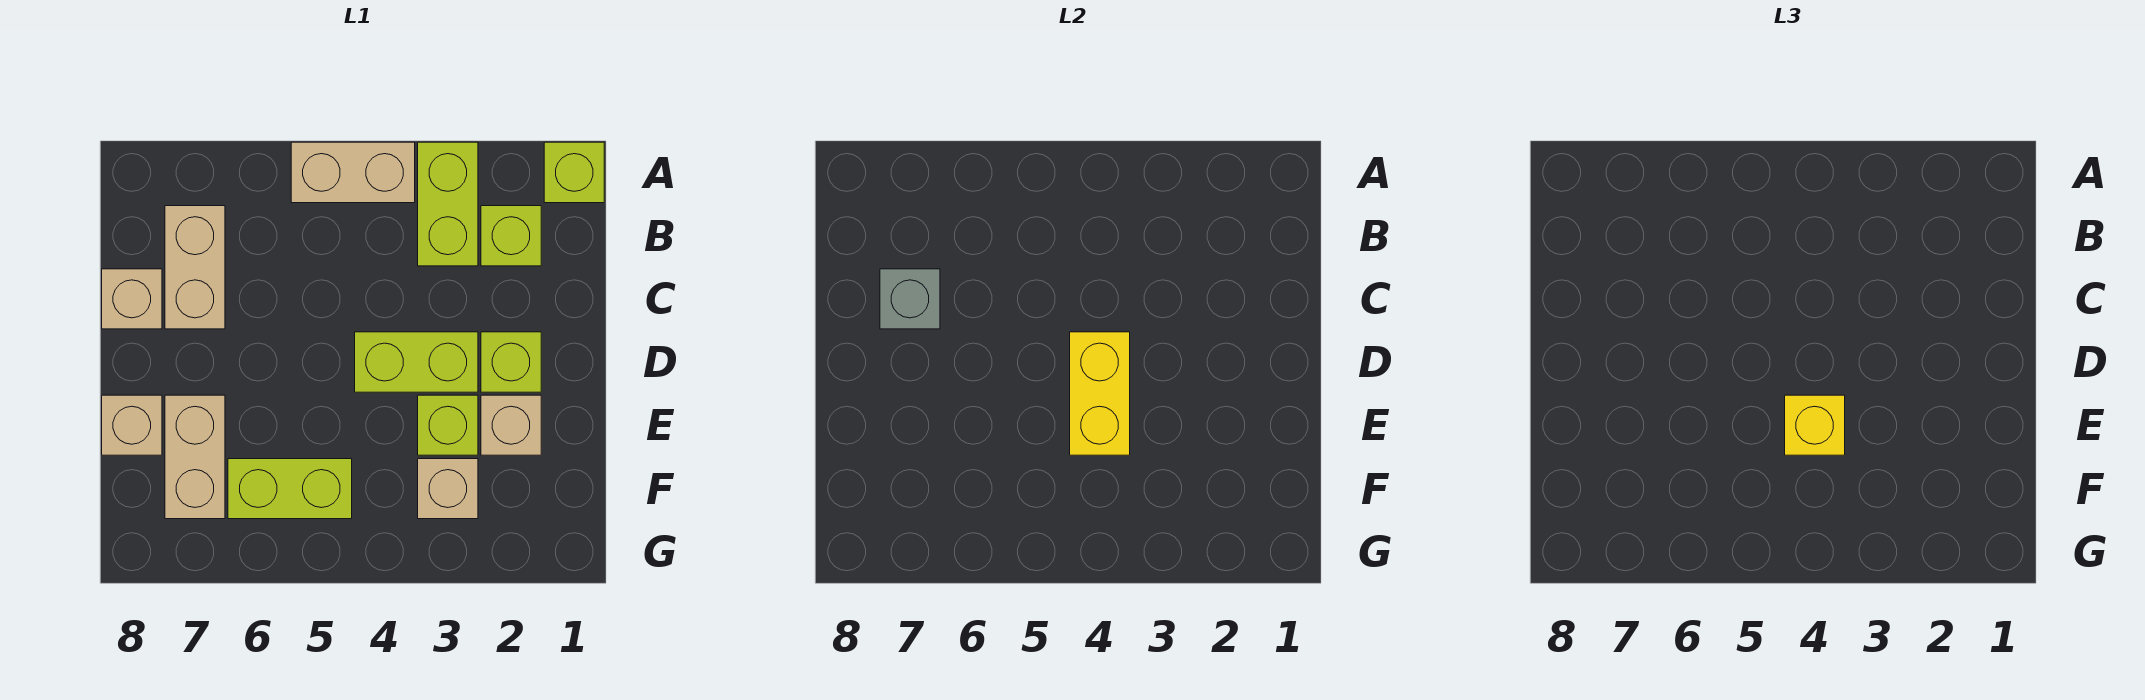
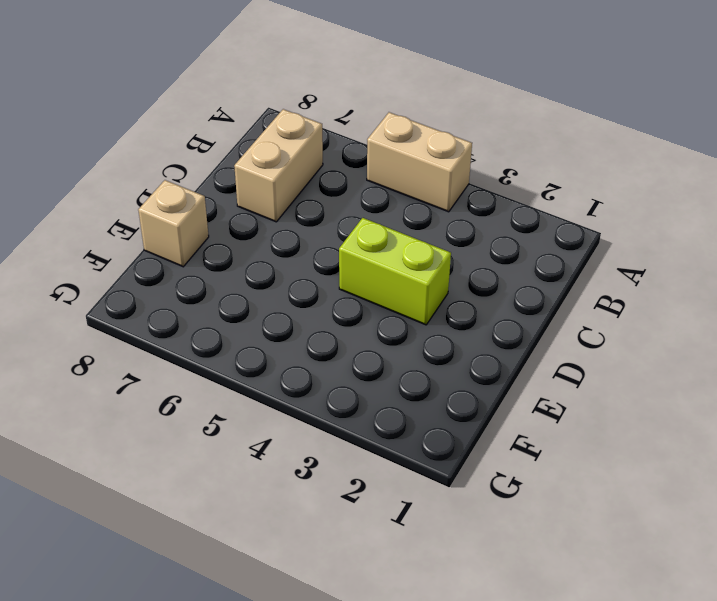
none -> lime 1x1 brick [544,142,604,203]
none -> lime 1x2 brick [418,142,478,266]
none -> lime 1x1 brick [481,206,541,266]

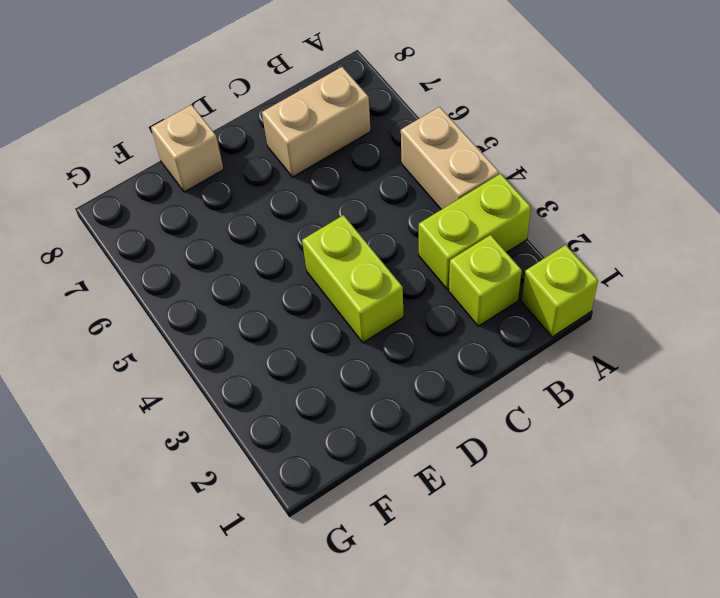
none -> tan 1x1 brick [102,269,162,329]
none -> lime 1x1 brick [481,332,541,392]
none -> tan 1x1 brick [481,395,541,455]

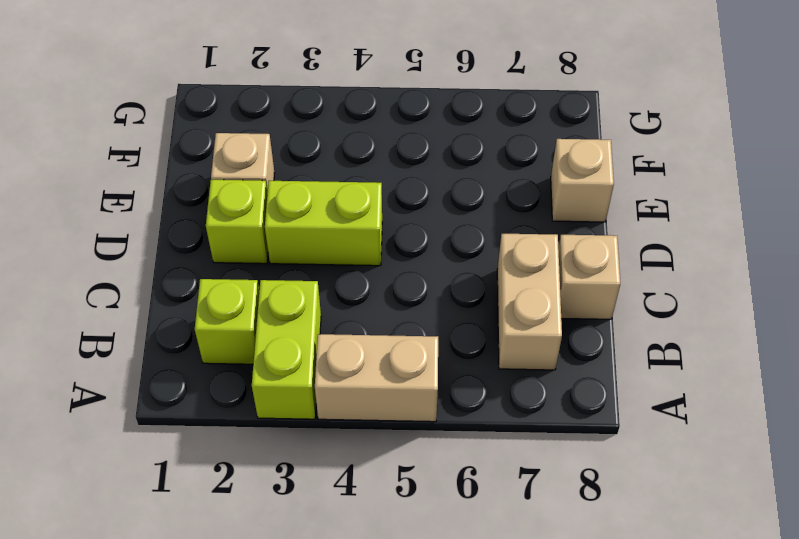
none -> lime 1x1 brick [544,142,604,203]
none -> lime 1x1 brick [418,395,478,455]
none -> tan 1x2 brick [165,395,225,519]

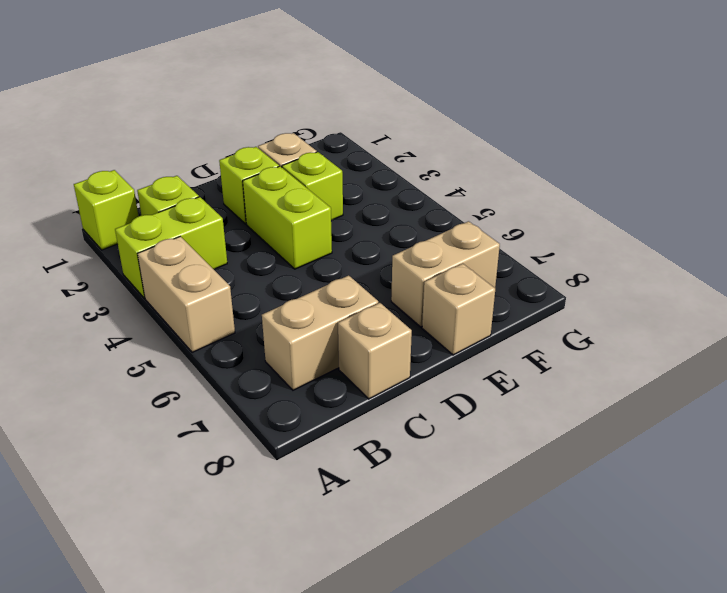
none -> tan 1x1 brick [418,459,478,519]
none -> lime 1x2 brick [228,459,352,519]
none -> grey 1x1 brick [880,269,940,329]

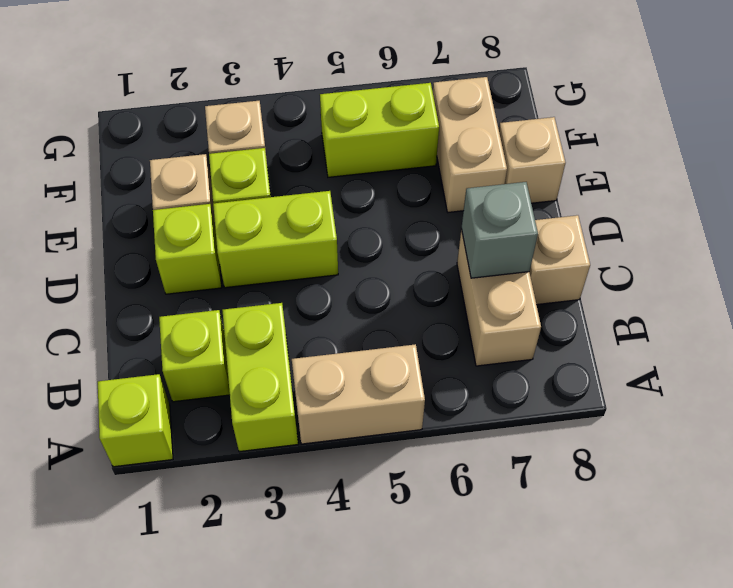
none -> yellow 1x2 brick [1070,332,1130,455]
none -> yellow 1x1 brick [1785,395,1845,455]

